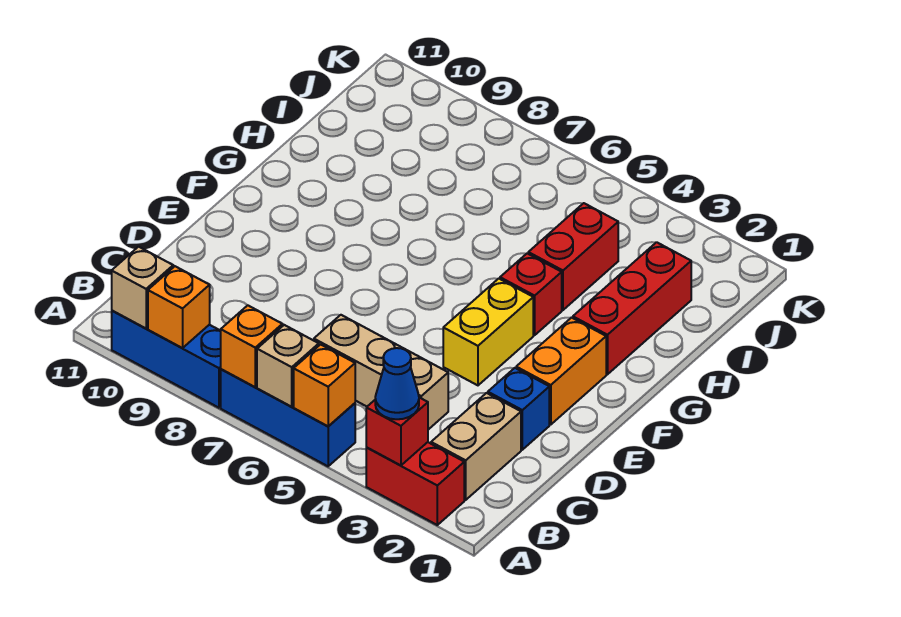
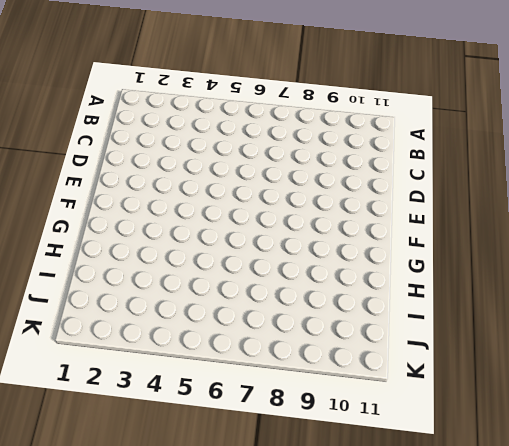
none -> red 1x2 brick [366,442,464,525]
none -> blue 1x3 brick [221,369,355,466]
none -> blue 1x3 brick [112,311,221,408]

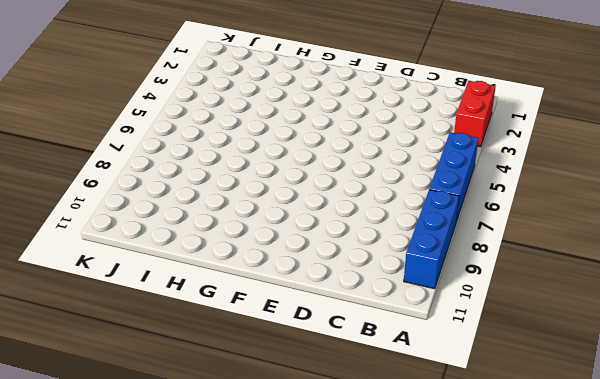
none -> tan 1x2 brick [431,393,521,500]
none -> tan 1x3 brick [314,315,448,430]
none -> blue 1x1 brick [488,368,549,450]

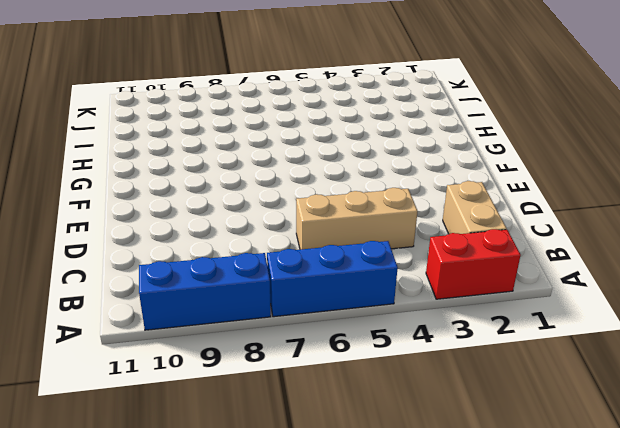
none -> blue 1x1 brick [488,368,549,450]
none -> orange 1x2 brick [516,318,606,425]
none -> yellow 1x2 brick [443,279,533,385]

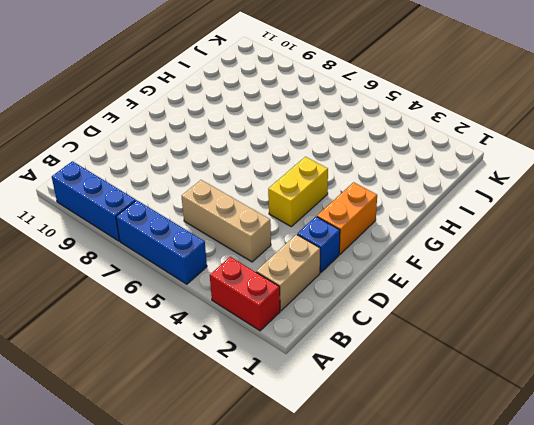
none -> red 1x3 brick [573,242,691,374]
none -> red 1x1 brick [500,253,562,335]
none -> red 1x2 brick [528,203,618,310]

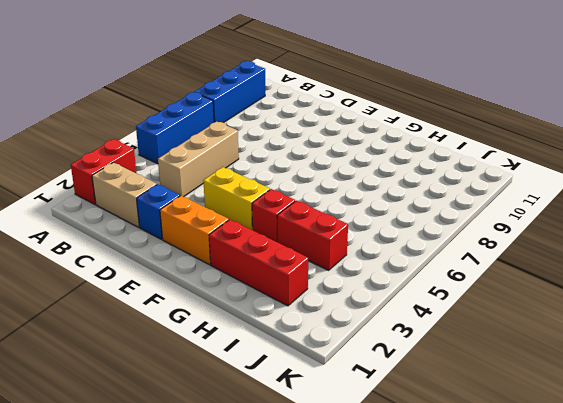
none -> red 1x1 brick [366,398,428,466]
none -> orange 1x1 brick [294,344,355,426]
none -> tan 1x1 brick [257,325,319,407]

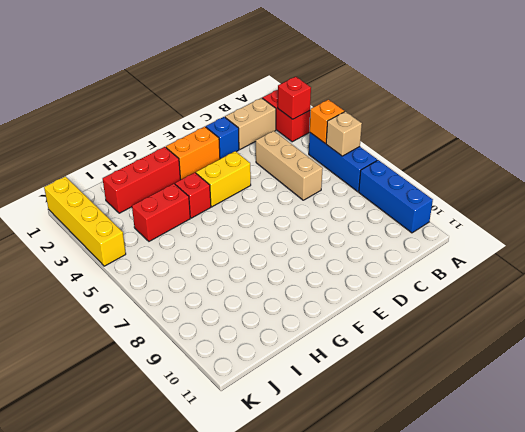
yellow 1x4 brick [44,176,126,266] -> none
none -> orange 1x1 brick [221,305,282,387]
none -> orange 1x1 brick [148,266,210,348]
none -> tan 1x1 brick [112,247,173,329]

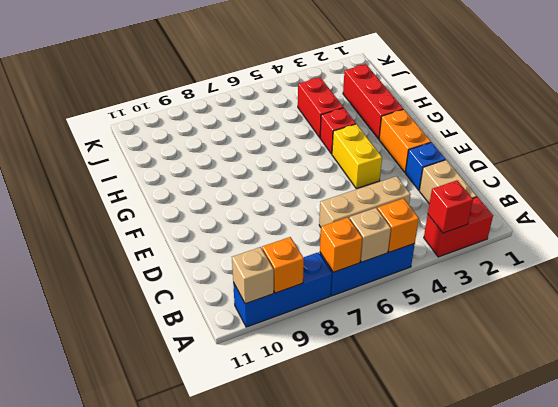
none -> blue 1x1 cone [375,348,419,419]

